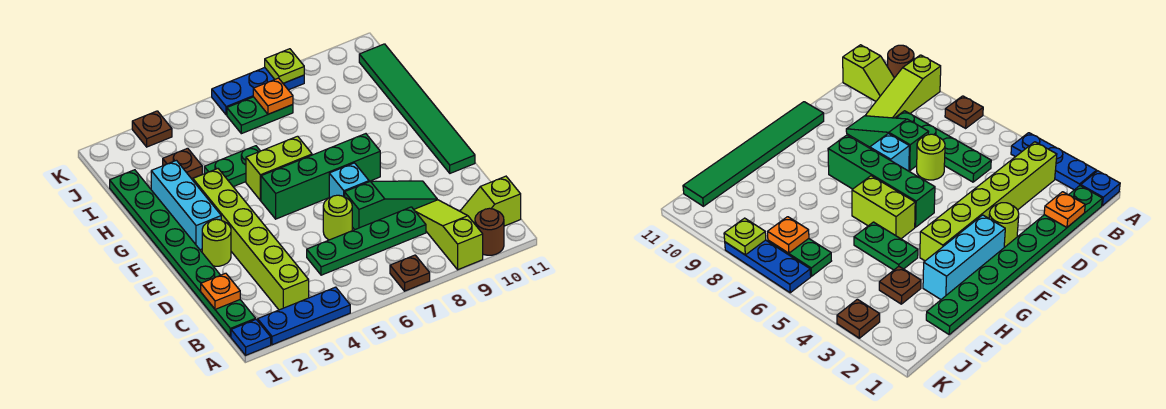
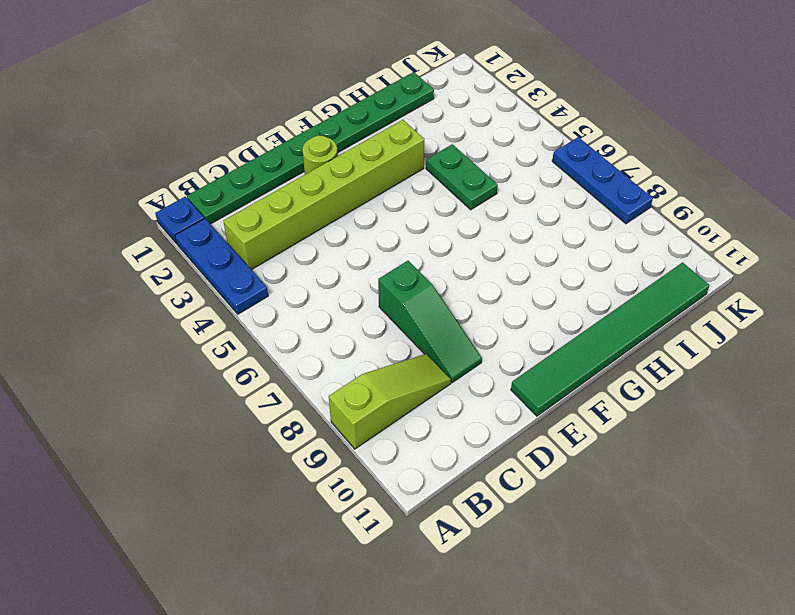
none -> brown 1x1 plate [390,255,430,291]
none -> brown 1x1 round brick [475,208,504,255]
none -> lime 1x2 slope [460,176,521,226]

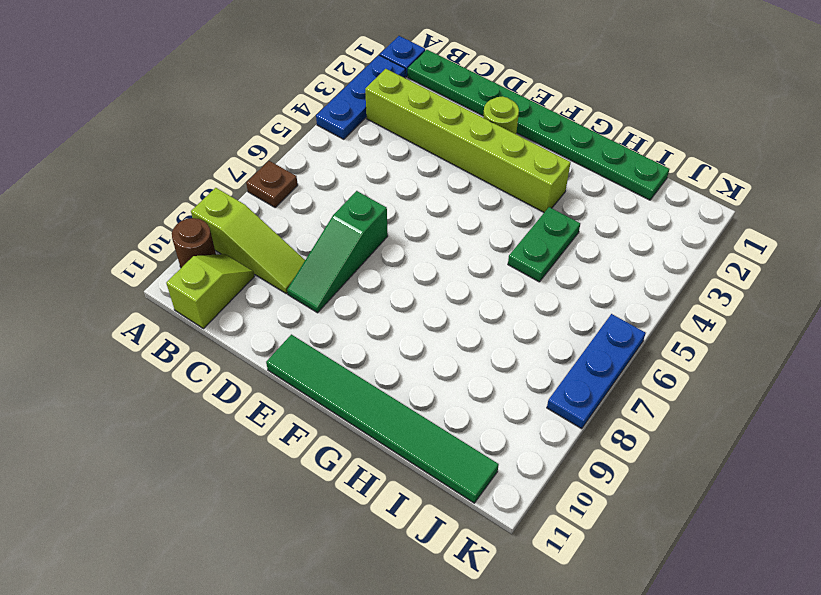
none -> green 1x4 plate [307,207,426,275]
none -> lime 1x1 round brick [323,195,352,240]
none -> cyan 1x1 brick [329,163,369,198]

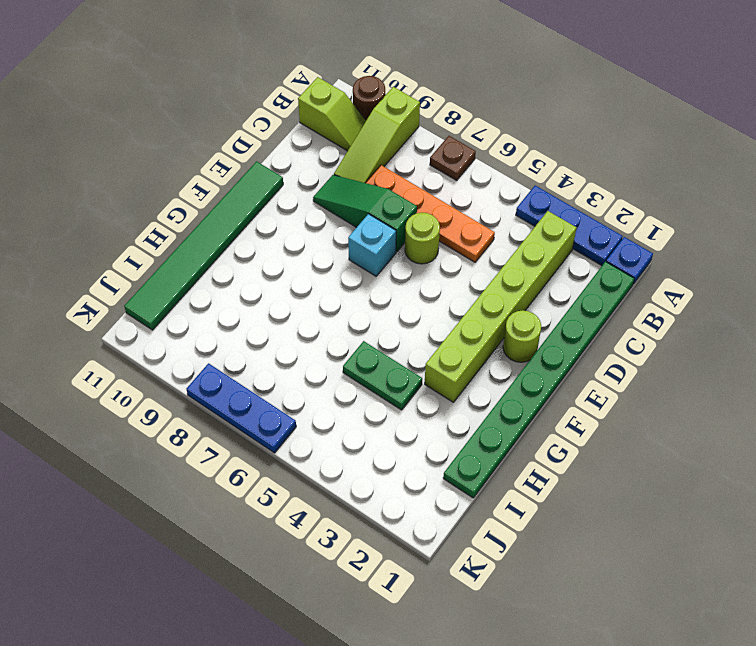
orange 1x4 plate [366,165,495,262] -> green 1x4 plate [307,207,426,275]
none -> cyan 1x3 brick [151,160,221,250]
none -> green 1x4 brick [261,134,380,219]
none -> lime 1x2 brick [246,136,312,200]

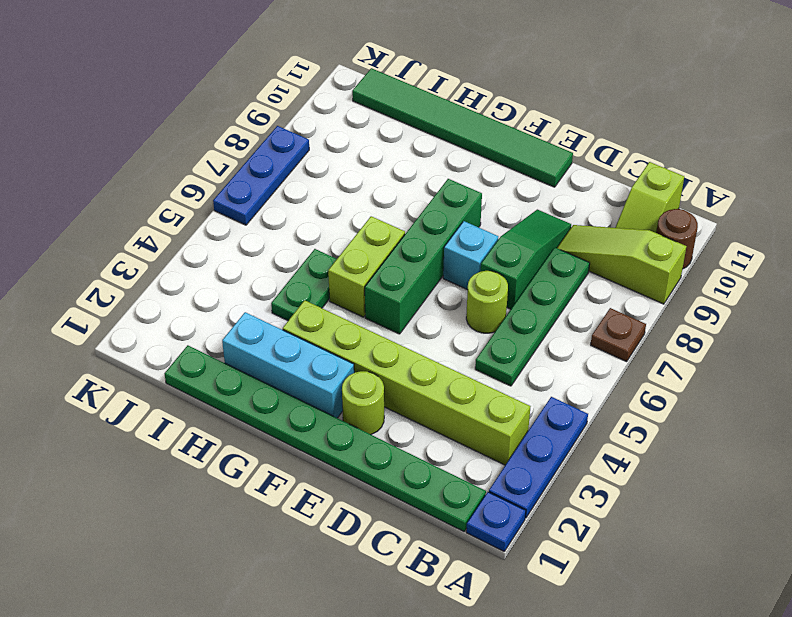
none -> brown 1x1 plate [163,148,202,179]
none -> green 1x2 plate [227,97,293,134]
none -> brown 1x1 plate [132,111,172,147]

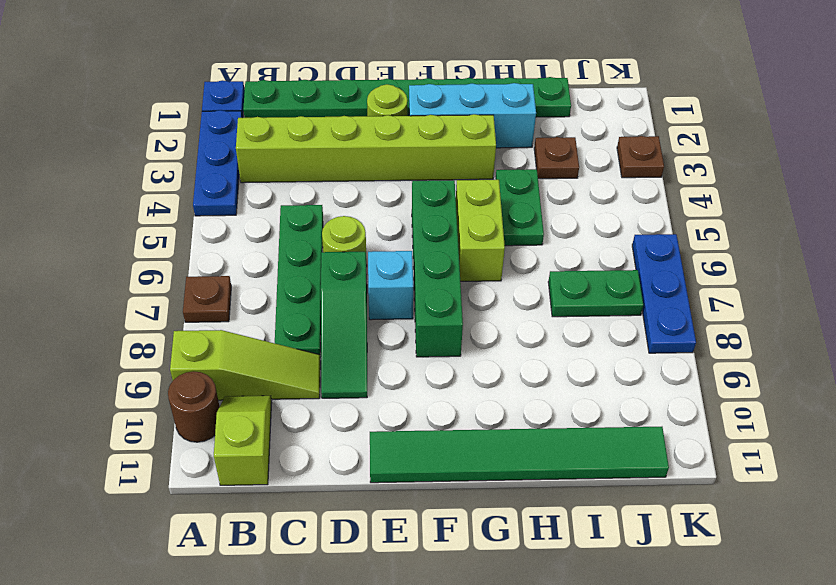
green 1x2 plate [548,270,643,317] -> green 1x2 plate turned to [227,97,293,134]
none -> orange 1x1 plate [201,273,240,309]
none -> orange 1x1 plate [253,78,293,114]
none -> lime 1x1 plate [265,49,304,83]

